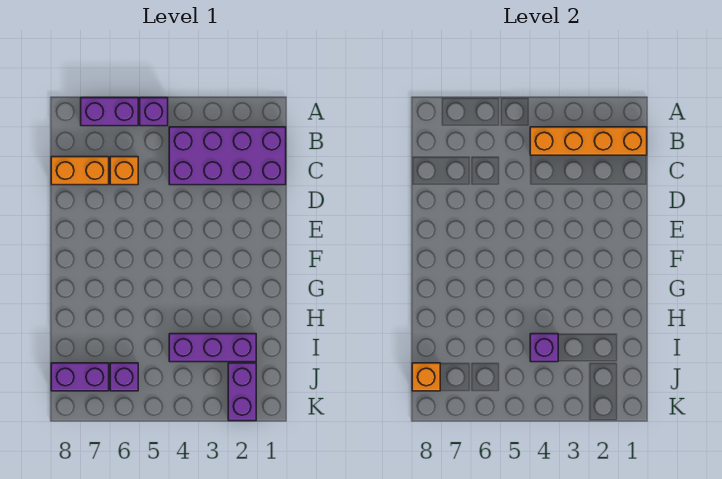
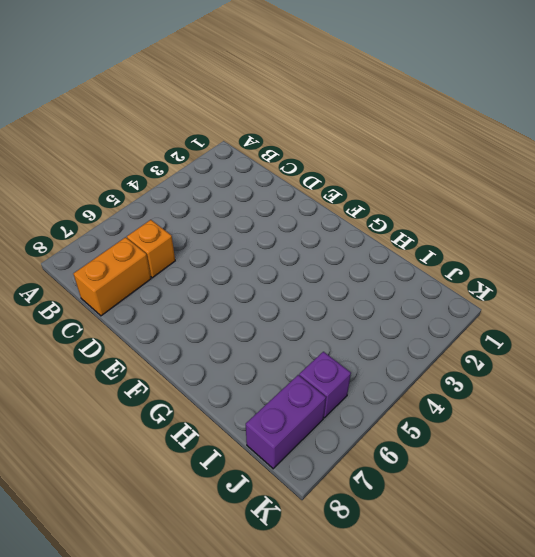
none -> purple 1x1 brick [140,98,168,126]
none -> purple 1x2 brick [81,98,138,126]
none -> purple 2x4 brick [169,127,286,185]

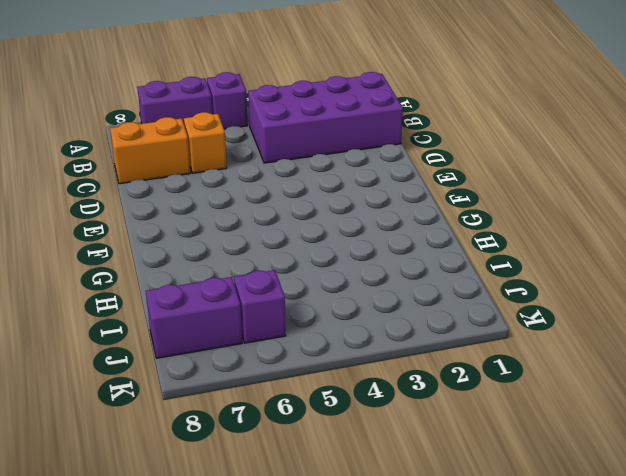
none -> purple 1x3 brick [169,334,256,362]
none -> purple 1x2 brick [228,363,256,421]
none -> orange 1x4 brick [530,127,647,155]

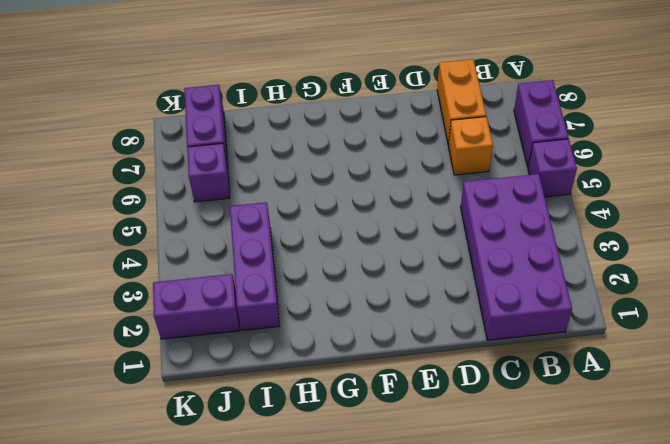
none -> orange 1x4 brick [530,127,647,155]
none -> purple 1x1 brick [530,334,558,362]
none -> orange 1x1 brick [412,363,440,391]

